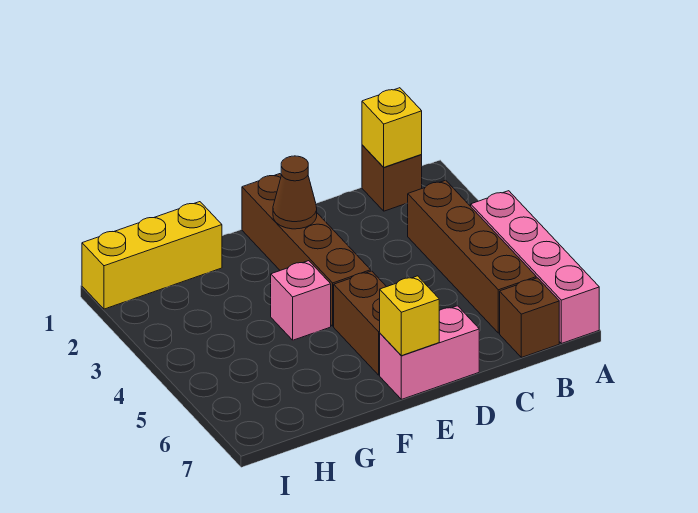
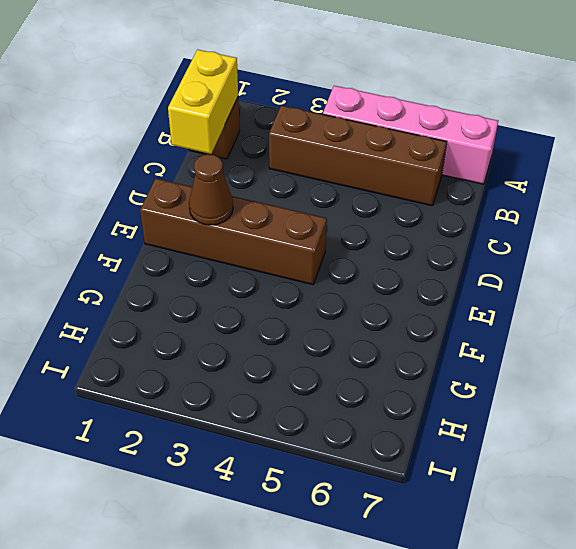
yellow 1x2 brick [168,50,238,154] -> yellow 1x1 brick [362,88,422,167]
none -> brown 1x1 brick [500,278,559,357]
none -> pink 1x2 brick [380,306,479,399]
none -> brown 1x2 brick [334,271,386,375]

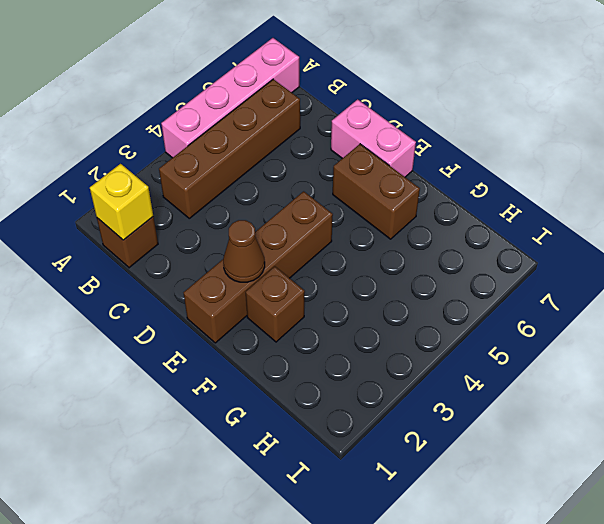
brown 1x2 brick [333,144,420,239] -> brown 1x2 brick turned to [334,271,386,375]
brown 1x1 brick [246,266,305,342] -> brown 1x1 brick moved to [500,278,559,357]
none -> pink 1x1 brick [271,261,331,340]
none -> yellow 1x3 brick [82,202,222,309]
none -> yellow 1x1 brick [380,276,439,356]

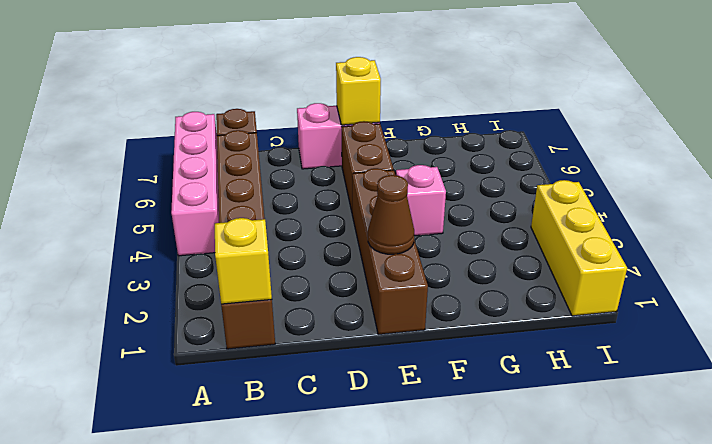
yellow 1x3 brick [531,180,627,316] -> yellow 1x3 brick turned to [82,202,222,309]

